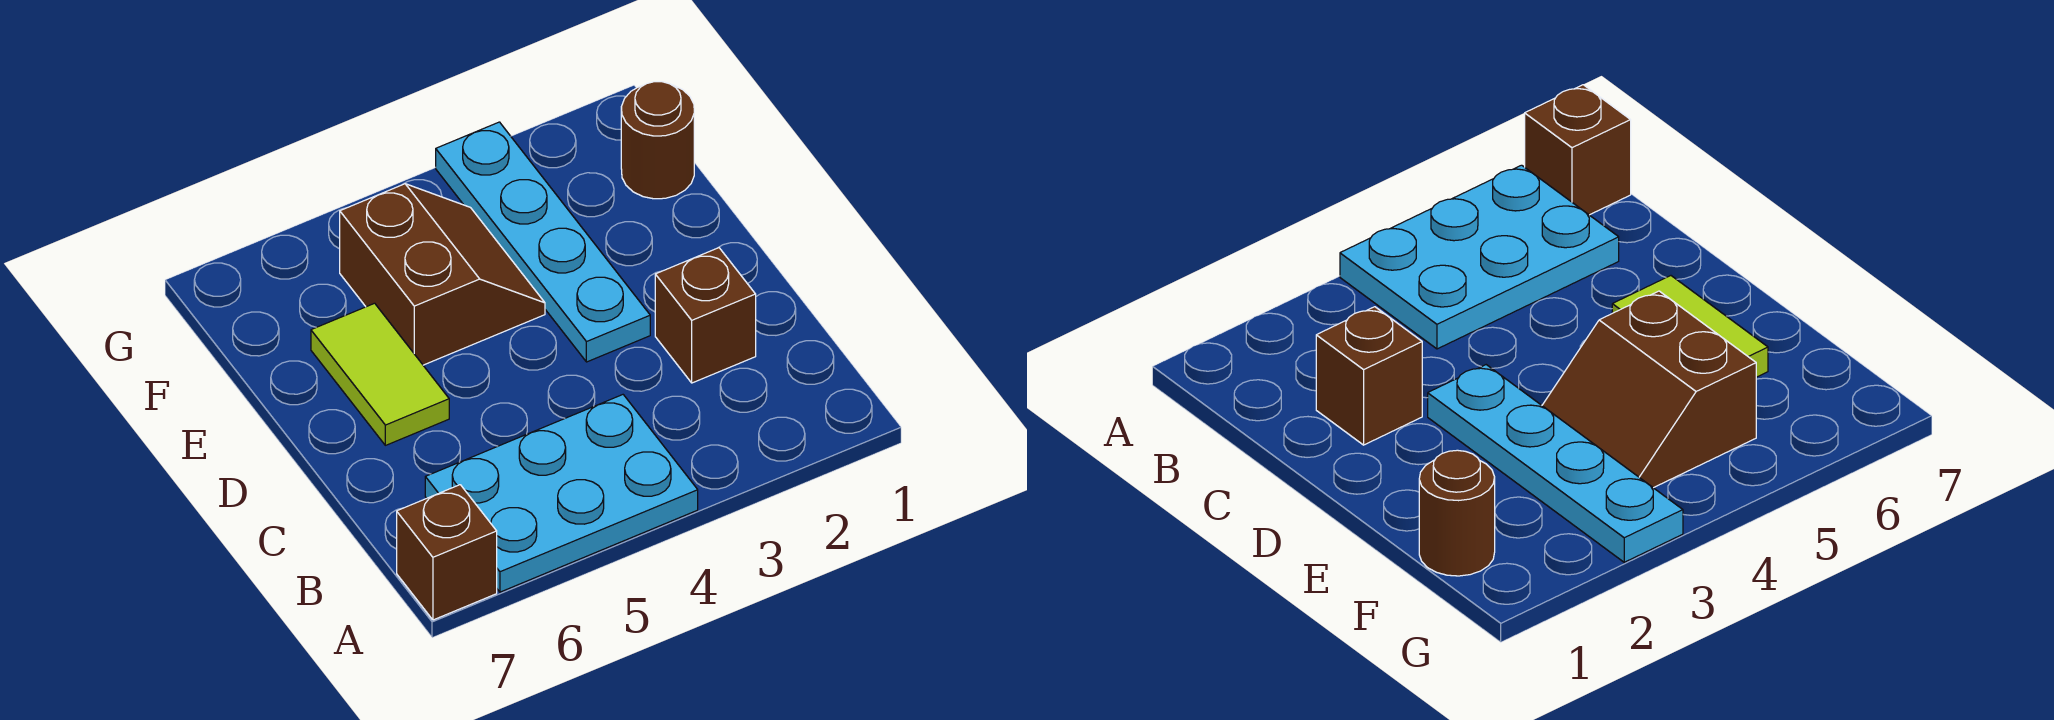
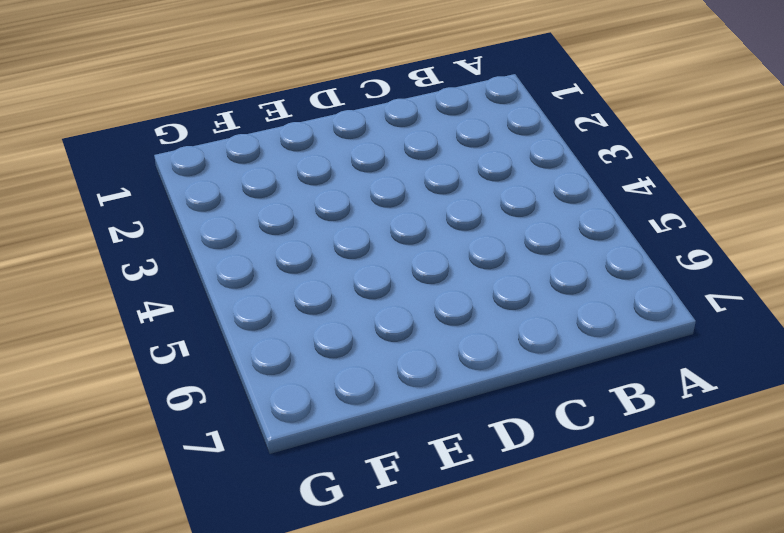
none -> cyan 2x3 plate [425,395,698,592]
none -> brown 1x1 brick [397,485,497,620]

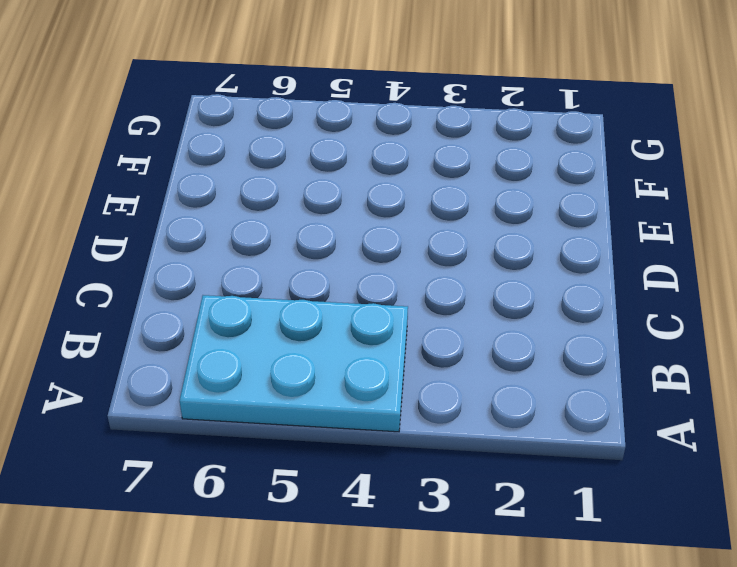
none -> brown 1x1 brick [397,485,497,620]
none -> brown 1x1 brick [655,248,756,383]

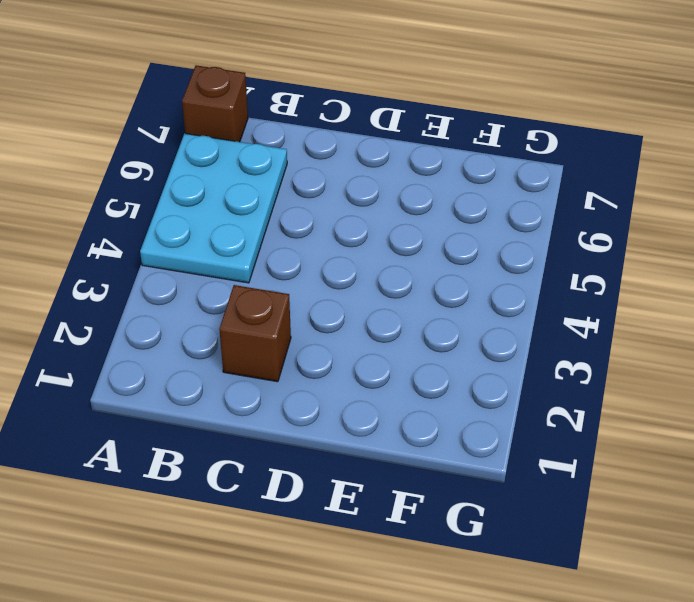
none -> cyan 1x4 plate [436,122,650,362]
none -> lime 1x2 tile [311,303,449,445]

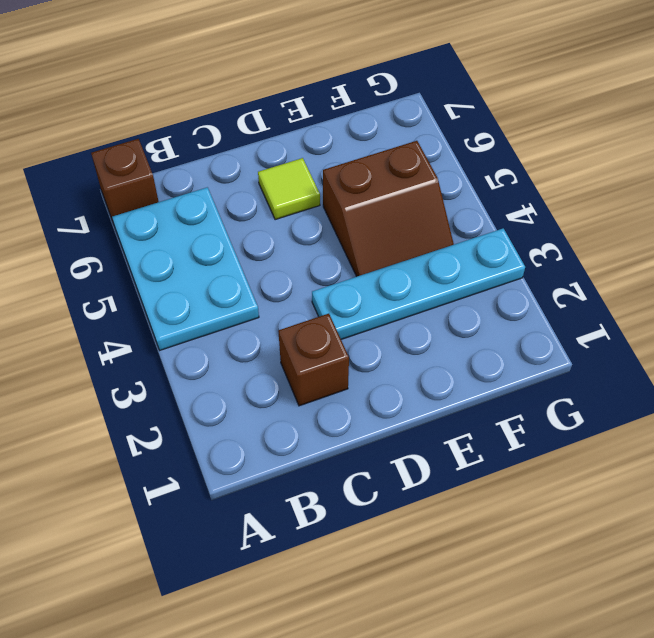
lime 1x1 tile [258,158,320,220] -> lime 1x2 tile [311,303,449,445]
none -> brown 1x1 round brick [621,82,694,199]

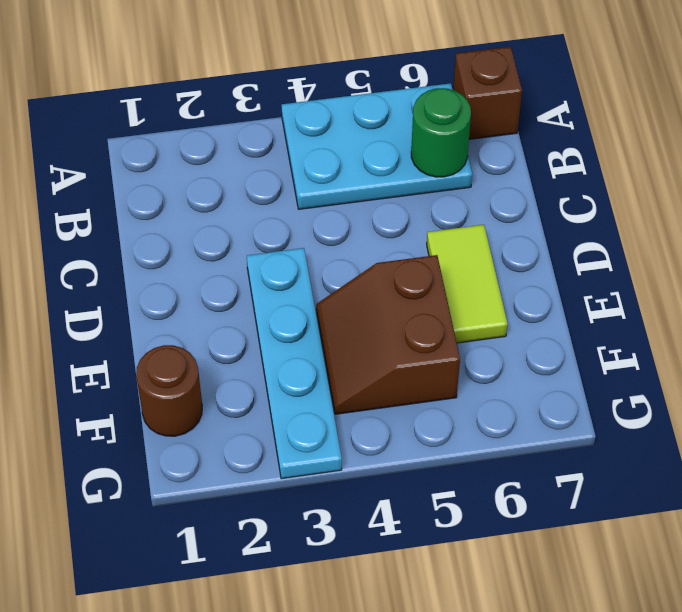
green 1x1 round brick [411,88,471,177] -> none
none -> brown 1x1 brick [655,248,756,383]

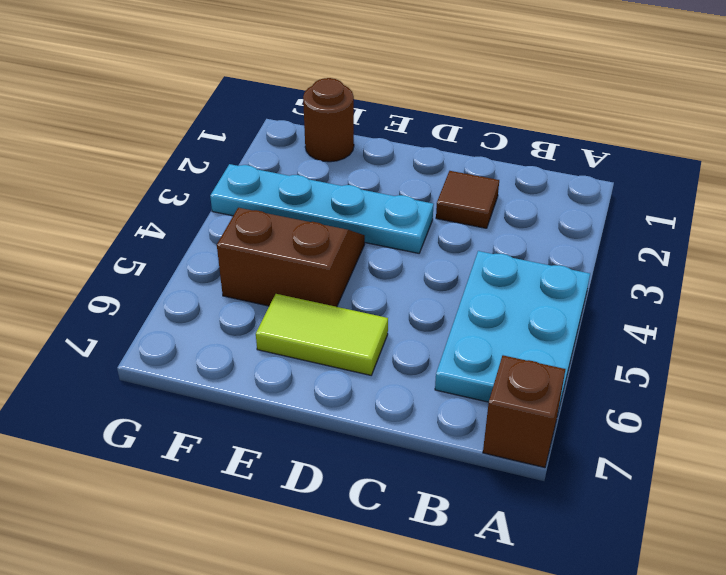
brown 1x1 tile [436,171,499,228] -> brown 1x1 brick [655,248,756,383]

